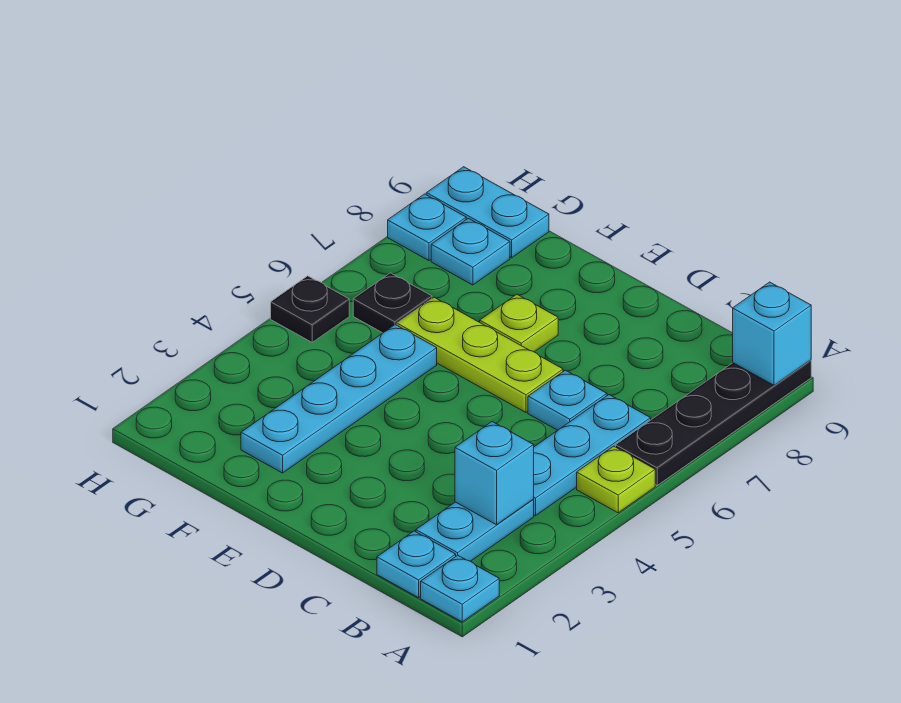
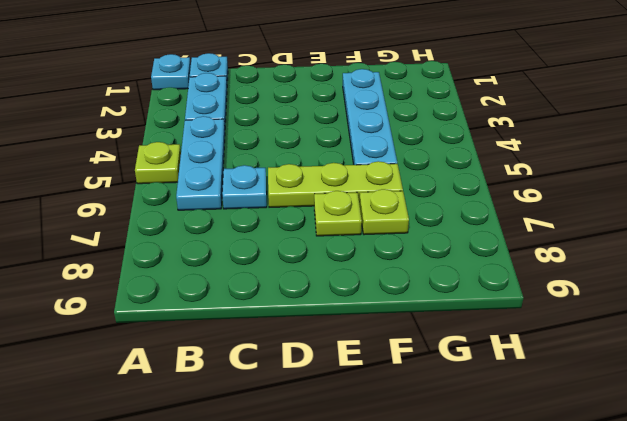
lime 1x1 plate [359,189,409,235] -> none
none -> black 1x4 plate [616,360,811,485]
none -> black 1x1 plate [353,273,432,333]
none -> cyan 1x1 plate [431,218,510,285]

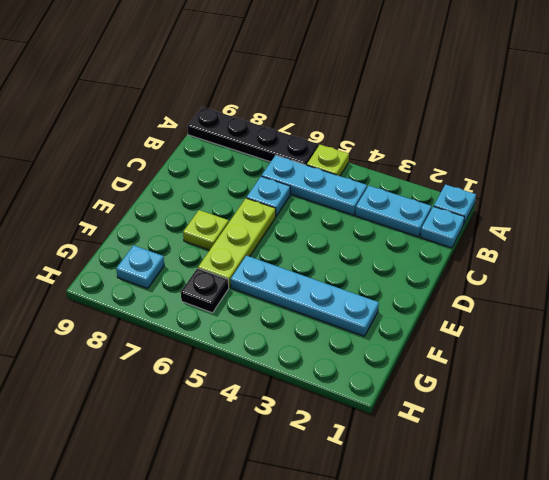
none -> cyan 1x2 plate [426,167,549,258]
none -> black 1x1 plate [271,276,349,342]
none -> cyan 1x1 plate [388,194,466,261]

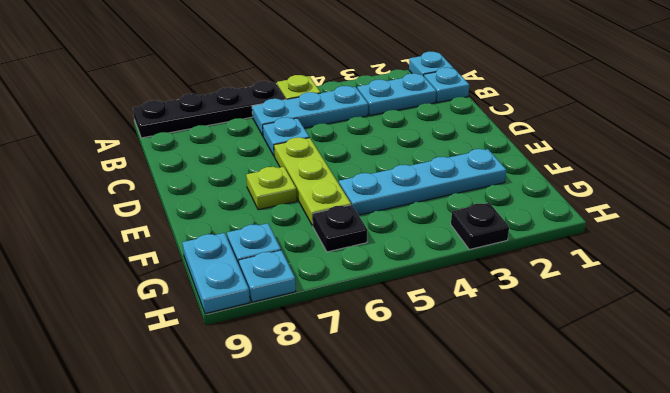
black 1x1 plate [451,203,509,250] -> black 1x1 plate moved to [271,276,349,342]
none -> cyan 1x1 brick [733,282,811,385]
none -> cyan 1x1 brick [455,422,534,525]

